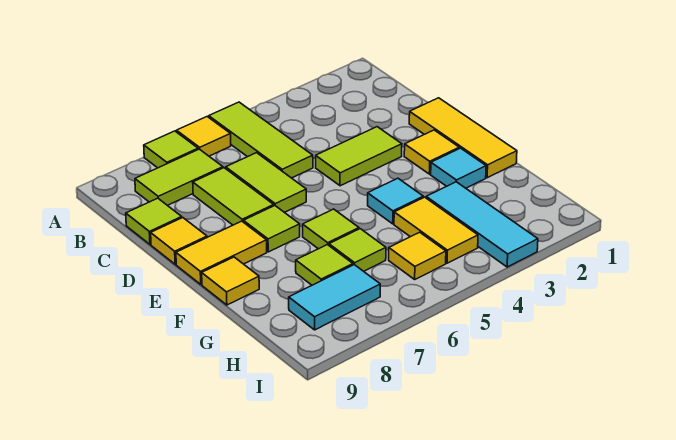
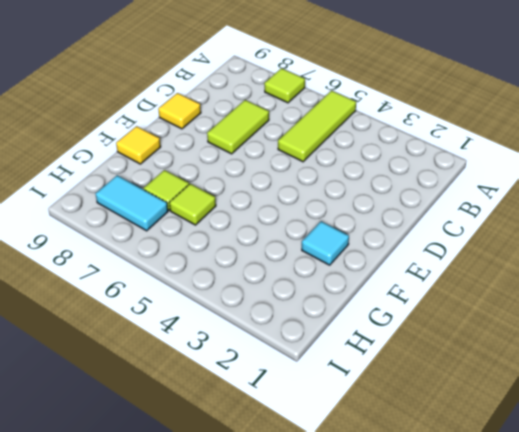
none -> yellow 1x1 tile [176,117,231,156]
none -> lime 1x2 tile [135,149,223,205]
none -> lime 1x2 tile [226,153,306,212]

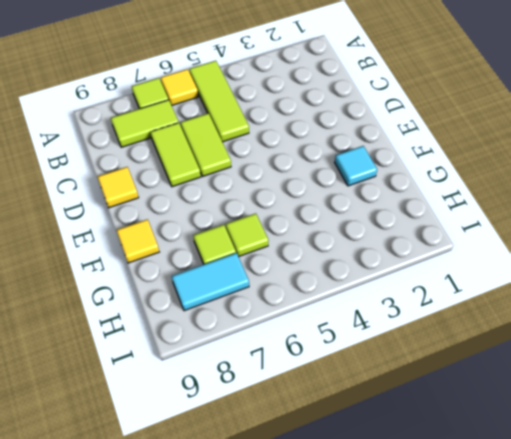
none -> lime 1x1 tile [126,198,182,244]
none -> yellow 1x3 tile [409,98,517,178]
none -> lime 1x2 tile [316,127,402,186]

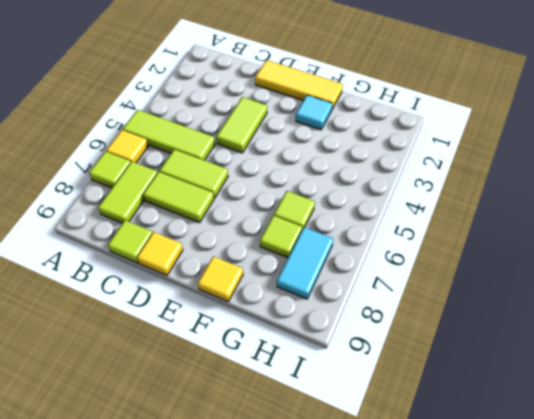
none -> yellow 1x1 tile [404,130,459,174]
none -> lime 1x1 tile [243,206,300,252]
none -> yellow 1x2 tile [176,221,267,284]

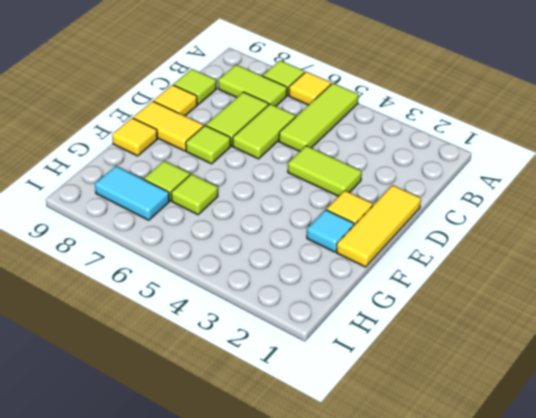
none -> cyan 1x1 tile [368,178,423,224]
none -> lime 1x1 tile [303,209,359,249]
none -> cyan 1x3 tile [426,182,538,267]

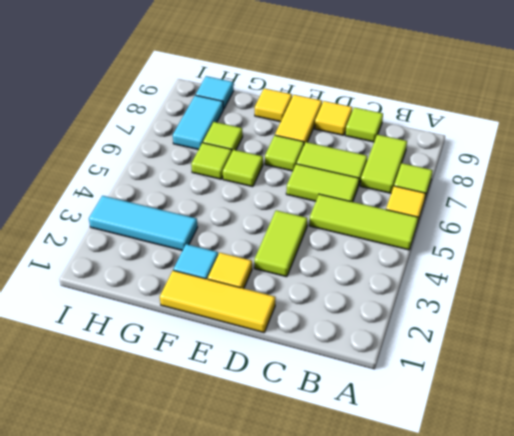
cyan 1x1 tile [196,76,234,109] -> cyan 1x1 tile moved to [368,178,423,224]
none -> yellow 1x2 tile [394,197,478,263]
none -> yellow 1x1 tile [389,232,446,279]

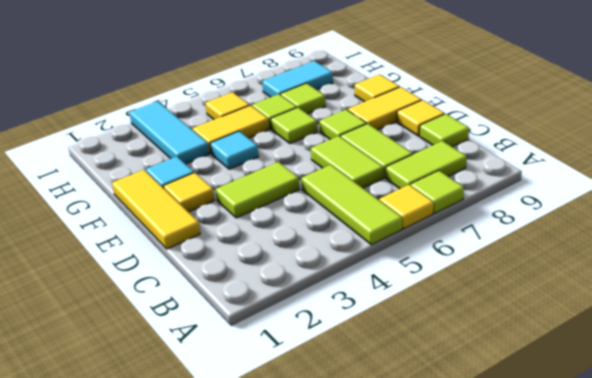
yellow 1x2 tile [192,105,269,153] -> yellow 1x2 tile turned to [394,197,478,263]

